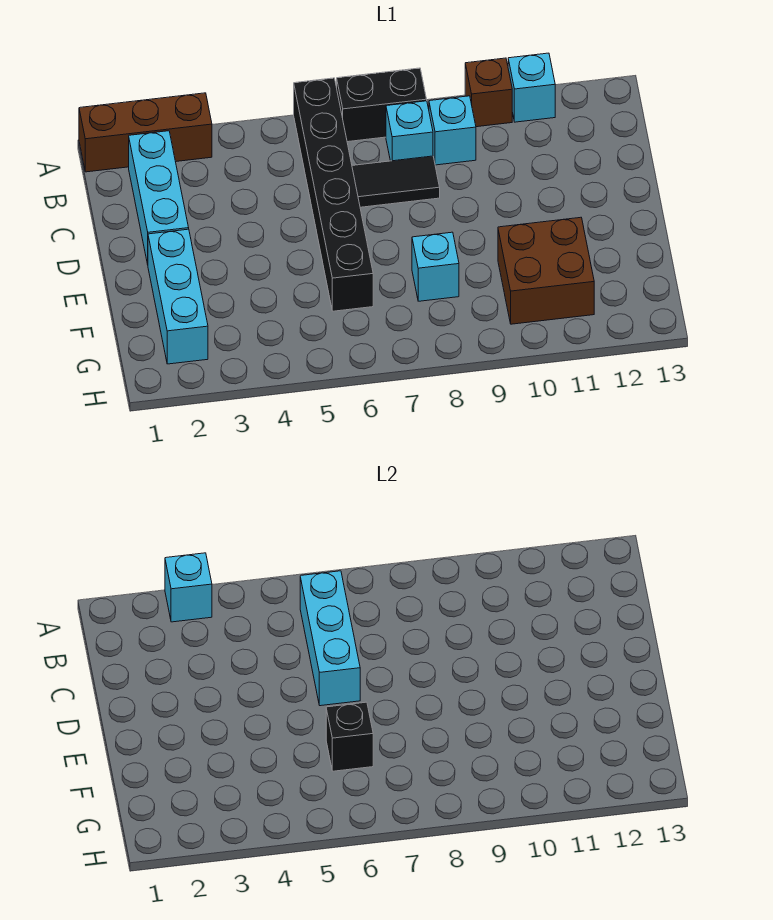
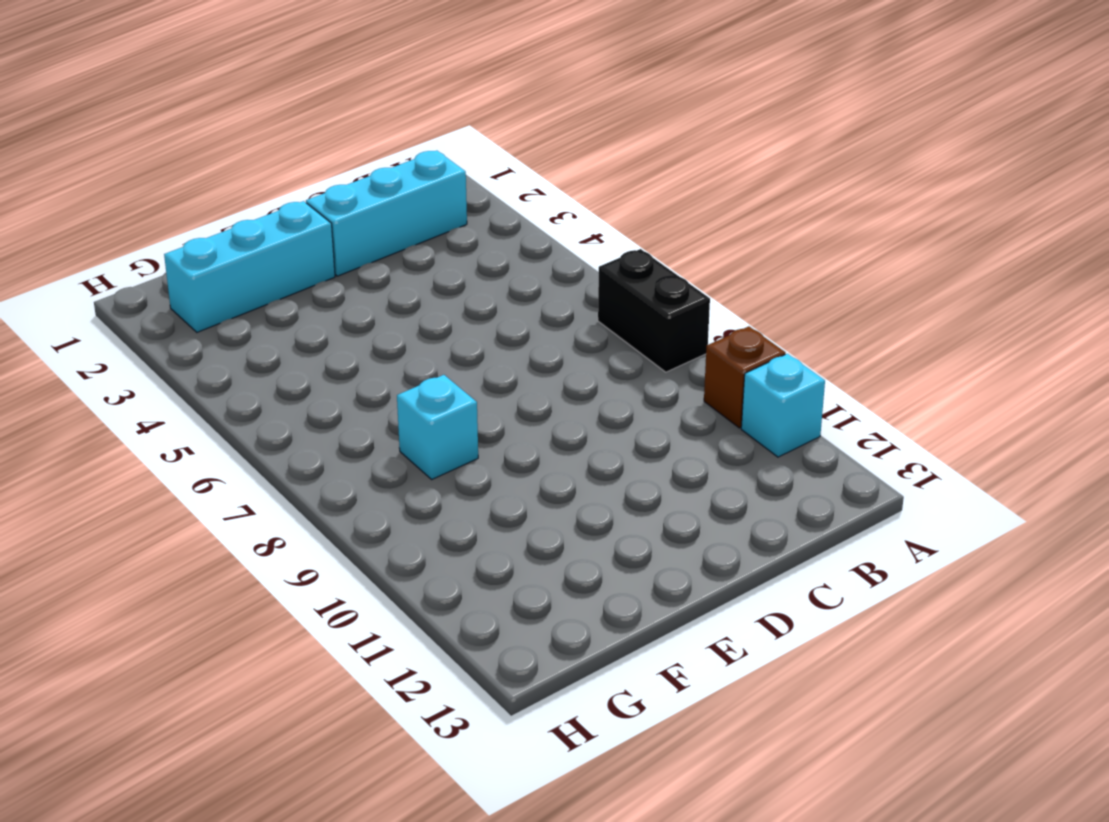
none -> brown 1x3 brick [79,93,212,172]
none -> black 1x6 brick [294,78,373,311]
none -> cyan 1x1 brick [386,101,433,161]

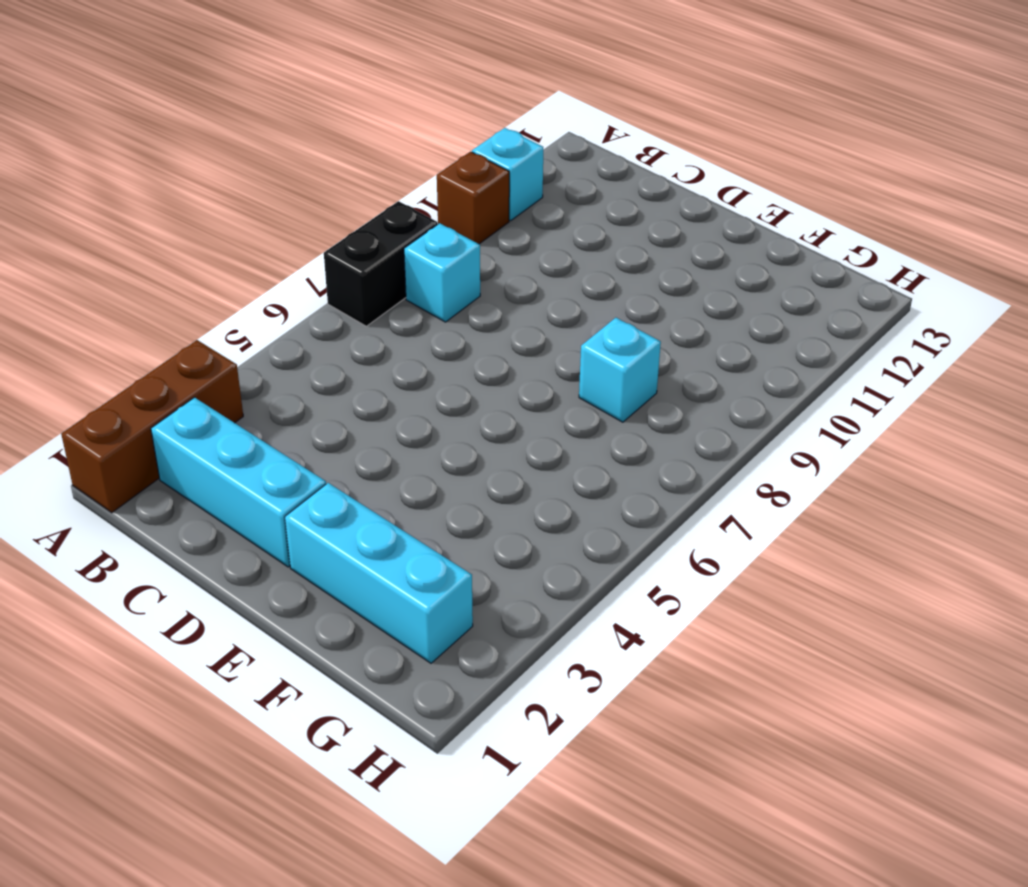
none -> black 1x6 brick [294,78,373,311]
none -> cyan 1x1 brick [429,96,476,165]
none -> black 1x2 tile [352,156,440,207]

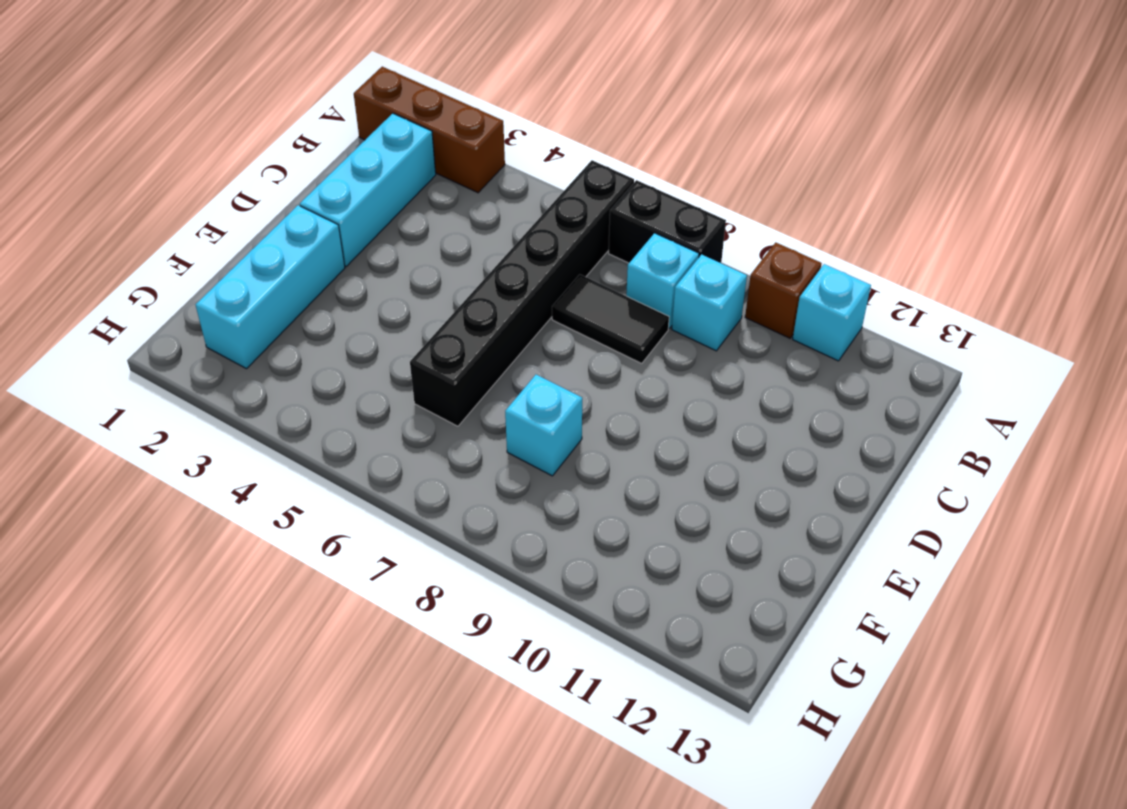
none -> brown 2x2 brick [498,217,594,324]
none -> cyan 1x1 brick [165,553,212,622]
none -> cyan 1x3 brick [300,571,360,706]

